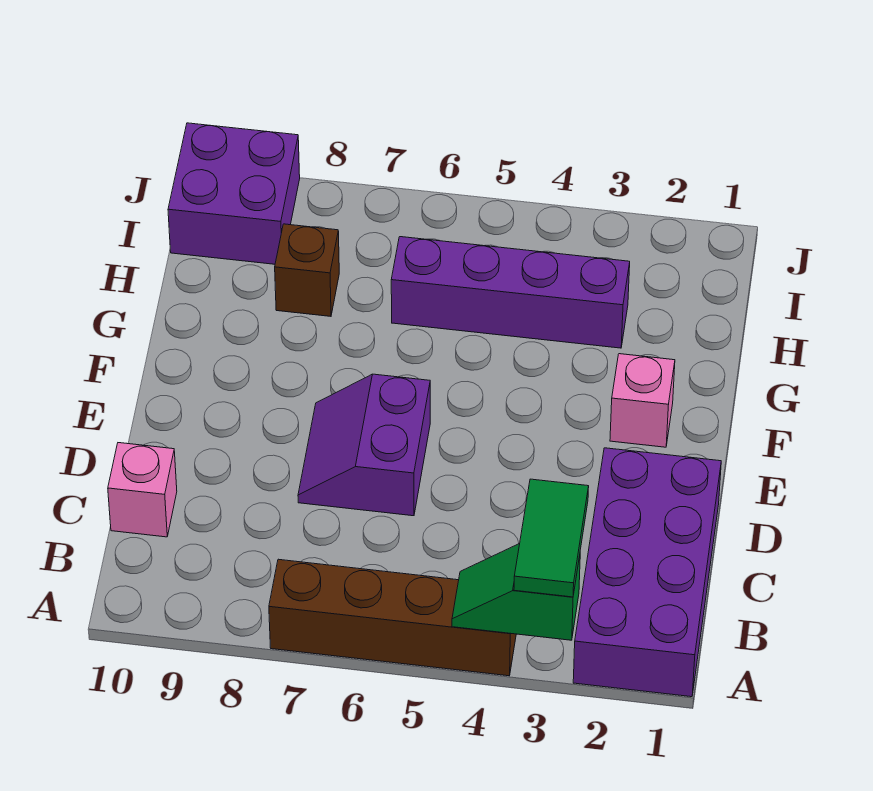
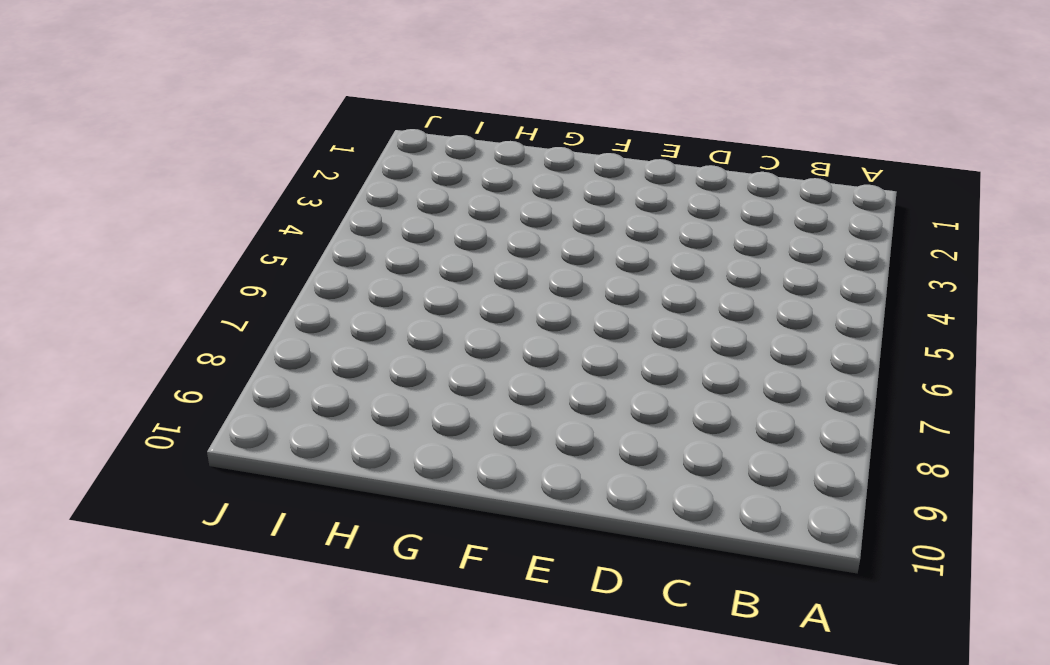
none -> purple 2x4 brick [573,448,721,697]
none -> brown 1x4 brick [269,559,516,676]

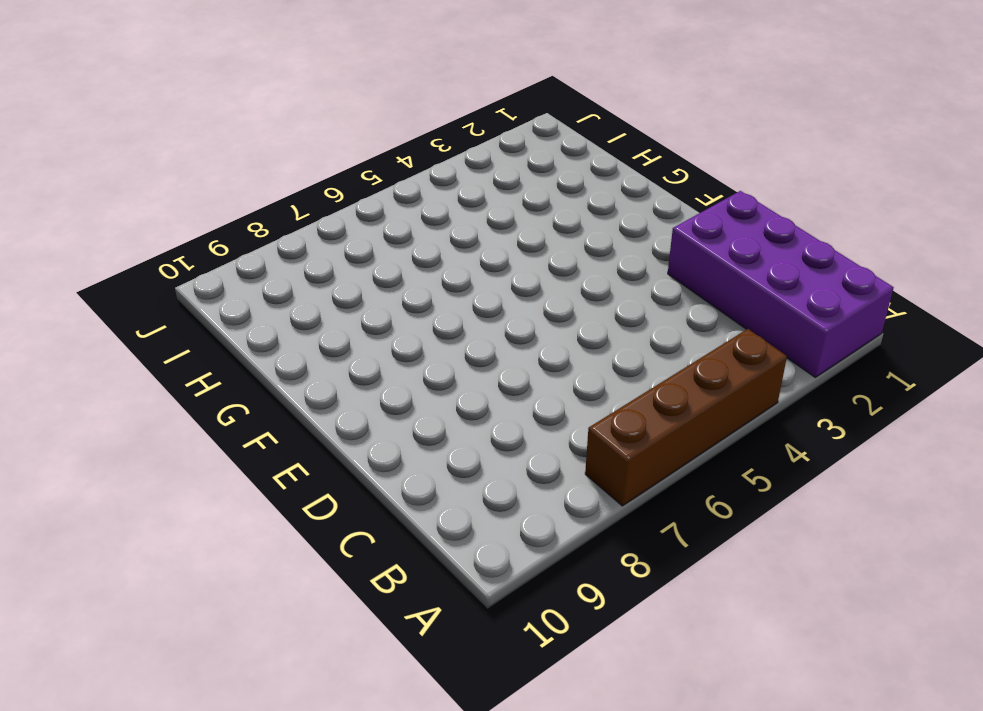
none -> pink 1x1 brick [108,443,177,537]
none -> purple 2x2 slope [298,374,430,516]

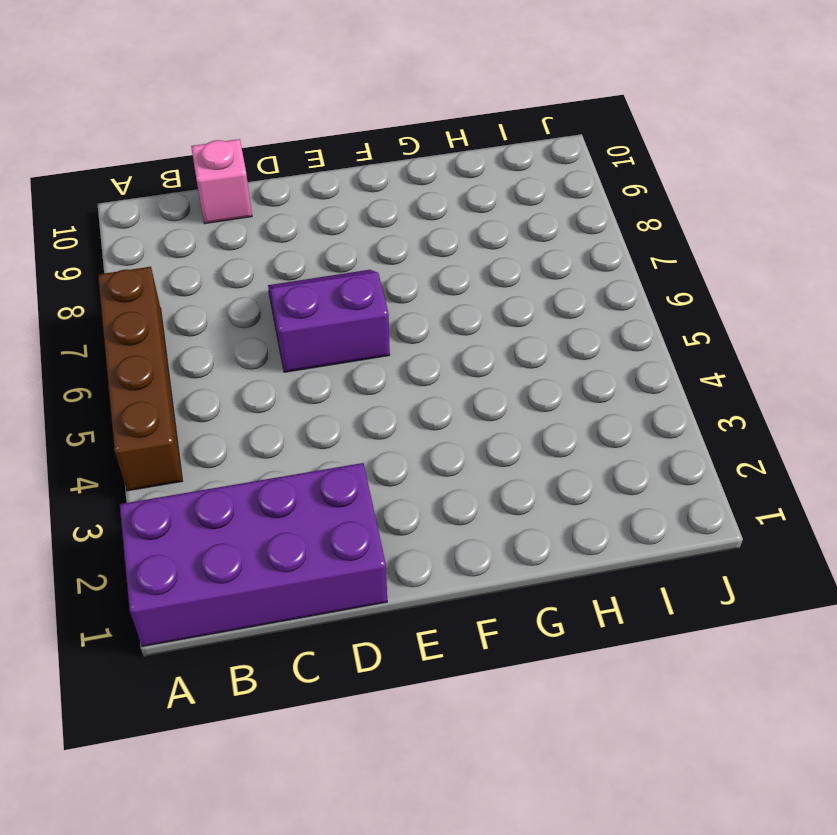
none -> pink 1x1 brick [610,354,675,447]
none -> purple 1x4 brick [391,237,630,348]

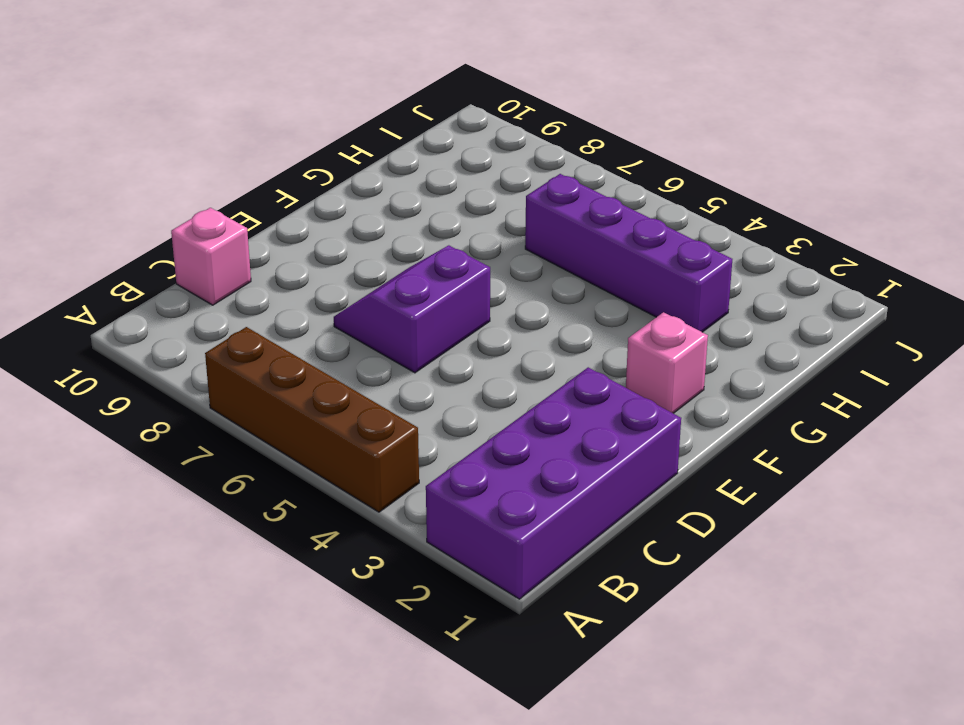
none -> brown 1x1 brick [275,224,339,316]
none -> purple 2x2 brick [168,123,300,264]

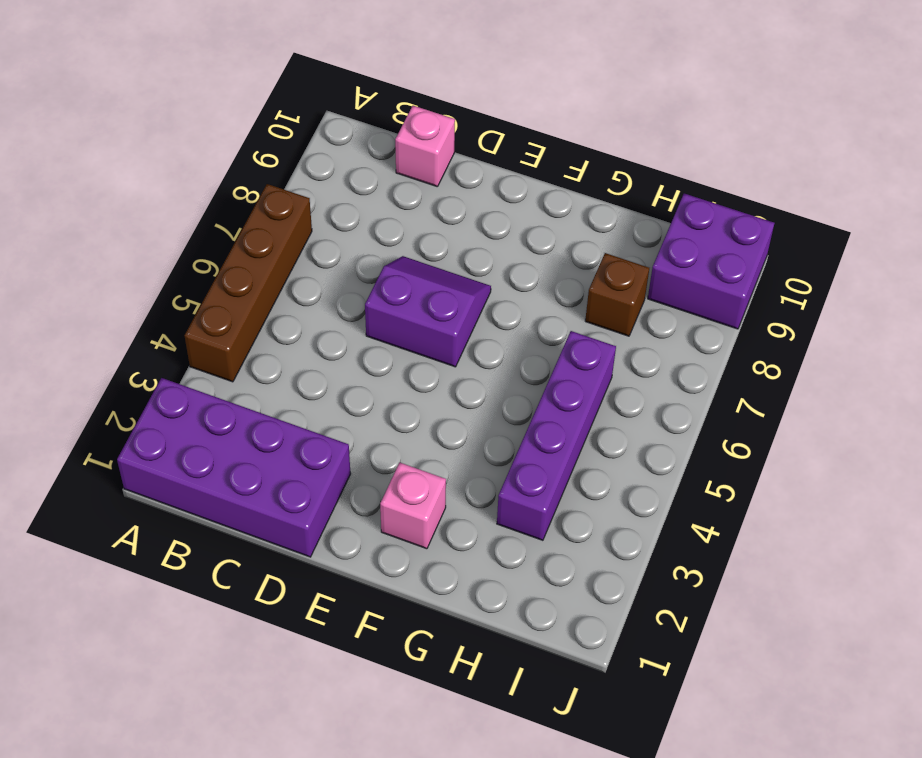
none -> green 1x2 slope [452,544,580,640]
none -> green 1x2 tile [514,479,589,597]

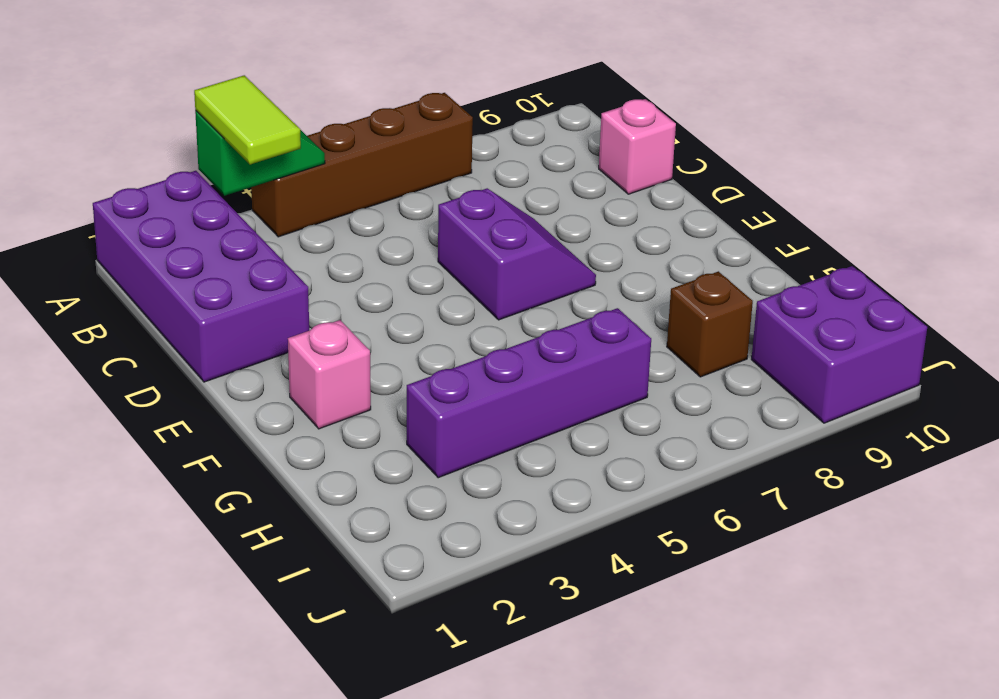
lime 1x2 tile [194,75,301,165] -> green 1x2 tile [514,479,589,597]

